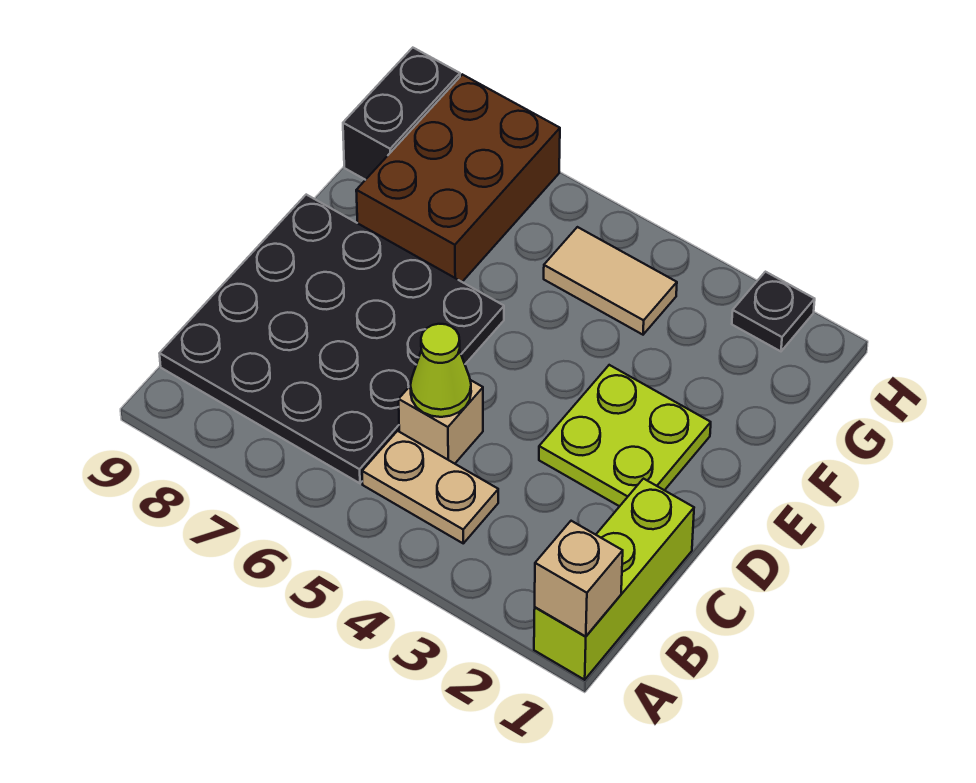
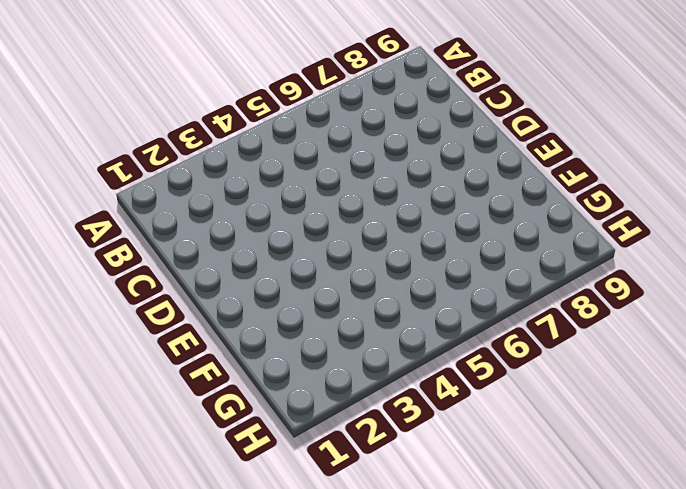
none -> lime 1x3 brick [534,479,694,680]
none -> tan 1x2 plate [362,431,498,543]

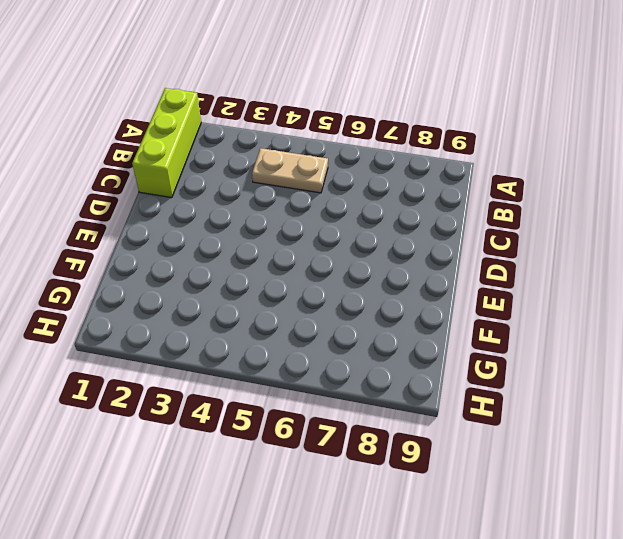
none -> black 4x4 plate [160,195,504,483]
none -> tan 1x1 brick [399,380,483,464]

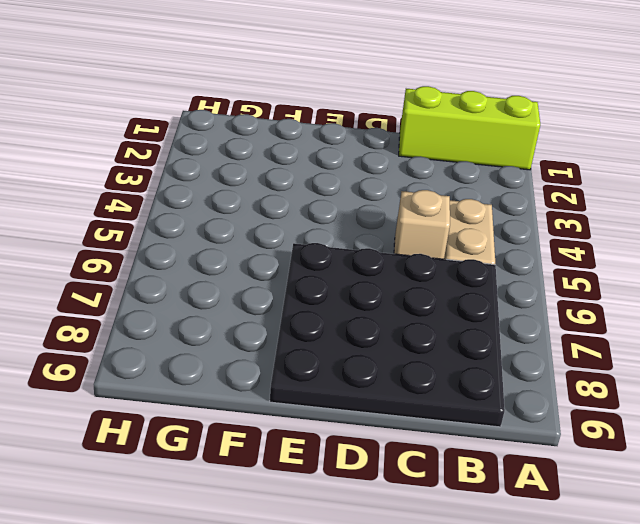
none -> lime 2x2 plate [539,365,711,506]
none -> brown 2x3 brick [356,74,560,282]

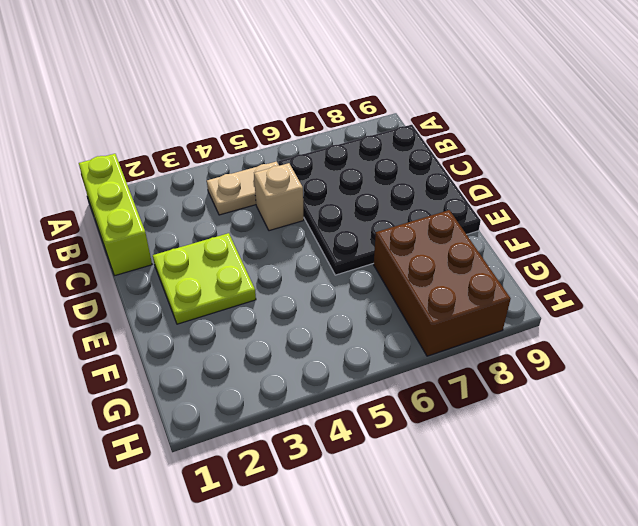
none -> tan 1x2 tile [544,227,677,335]
none -> black 1x2 brick [343,48,460,180]

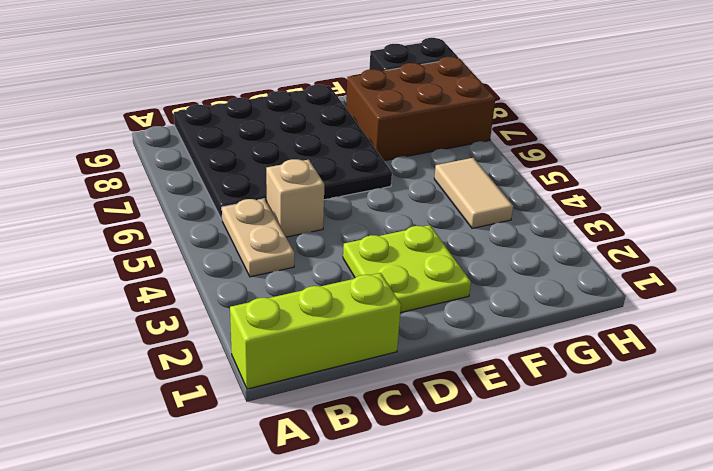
none -> black 1x1 plate [732,272,815,351]
none -> tan 1x1 brick [535,521,623,637]

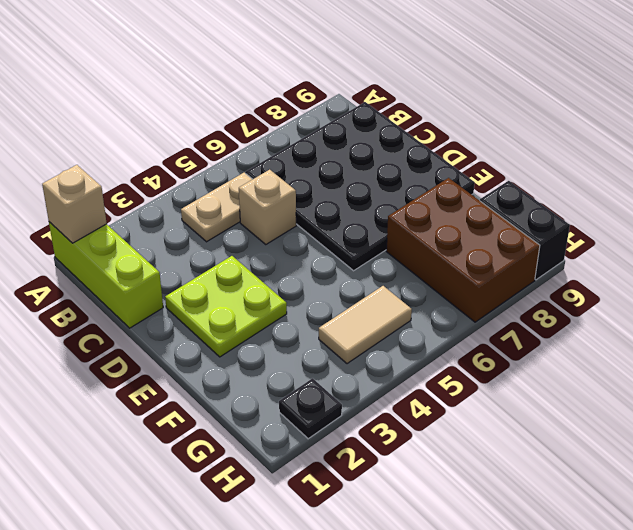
none -> lime 1x1 cone [410,324,471,417]

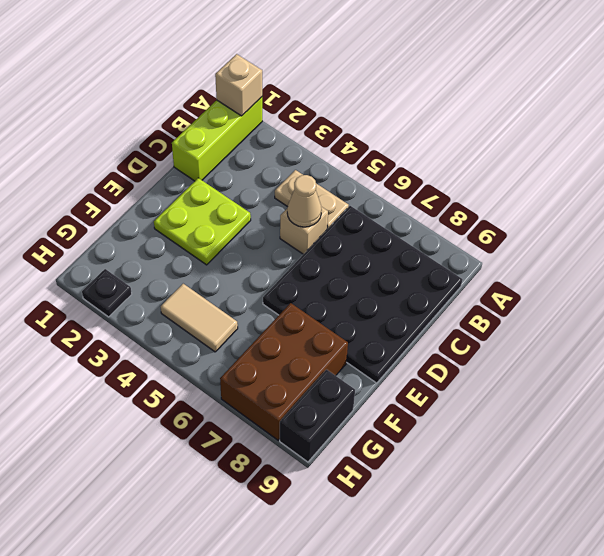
tan 1x1 cone [287,175,322,227] -> lime 1x1 cone [410,324,471,417]

